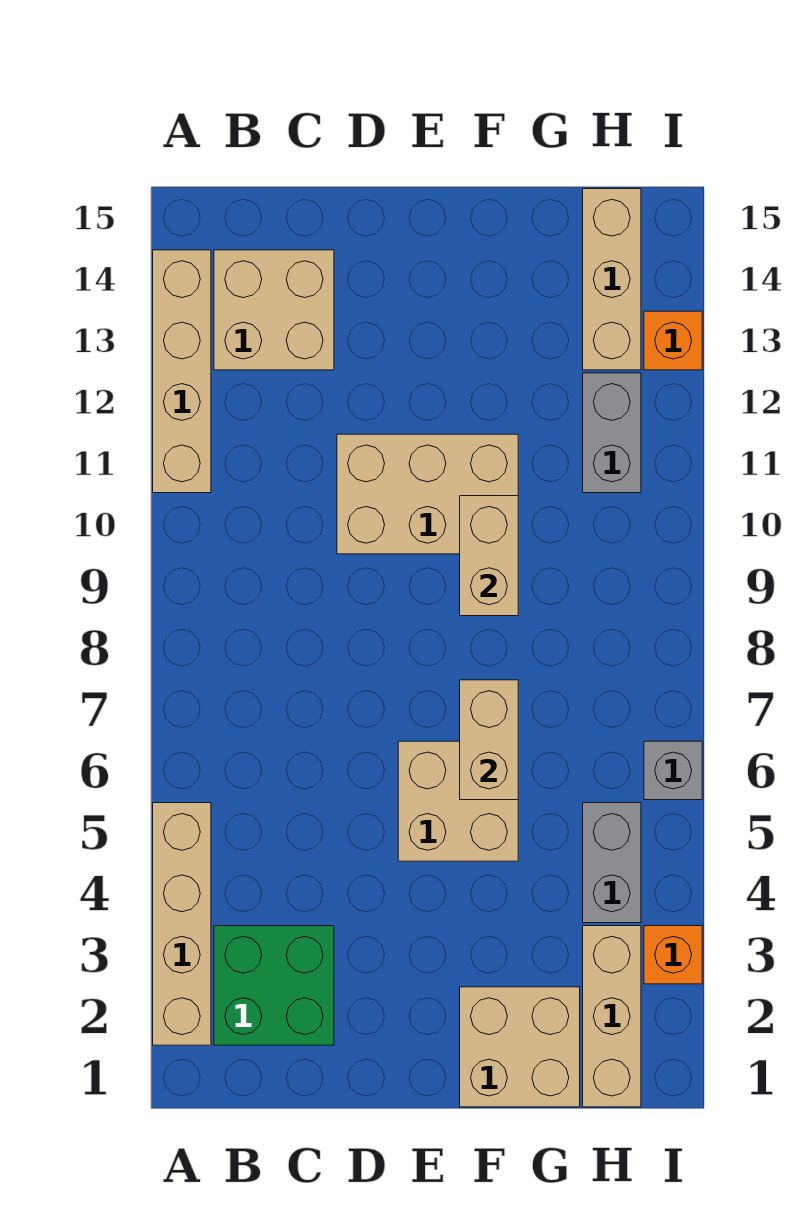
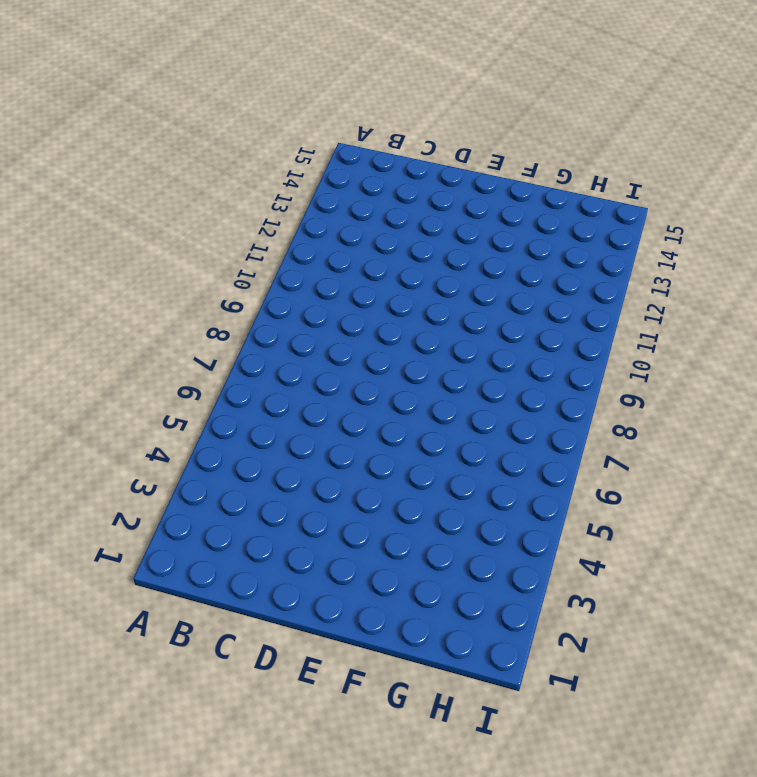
none -> tan 1x4 brick [153,803,211,1045]
none -> tan 1x4 brick [153,250,211,493]
none -> green 2x2 brick [214,926,334,1045]

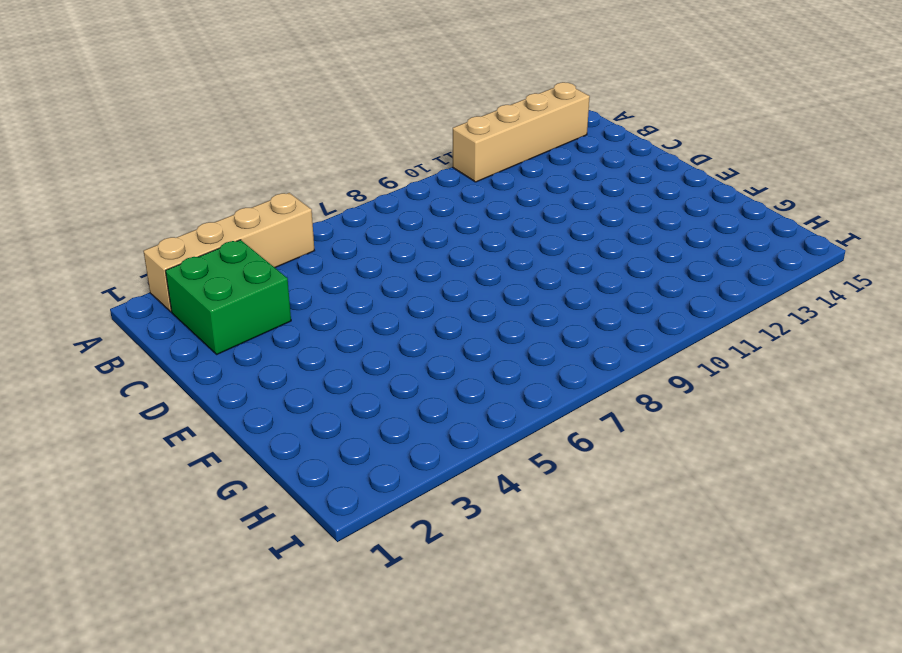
none -> tan 2x2 brick [214,250,334,370]
none -> tan 2x3 brick [337,434,518,554]
none -> tan 2x2 brick [398,741,518,861]

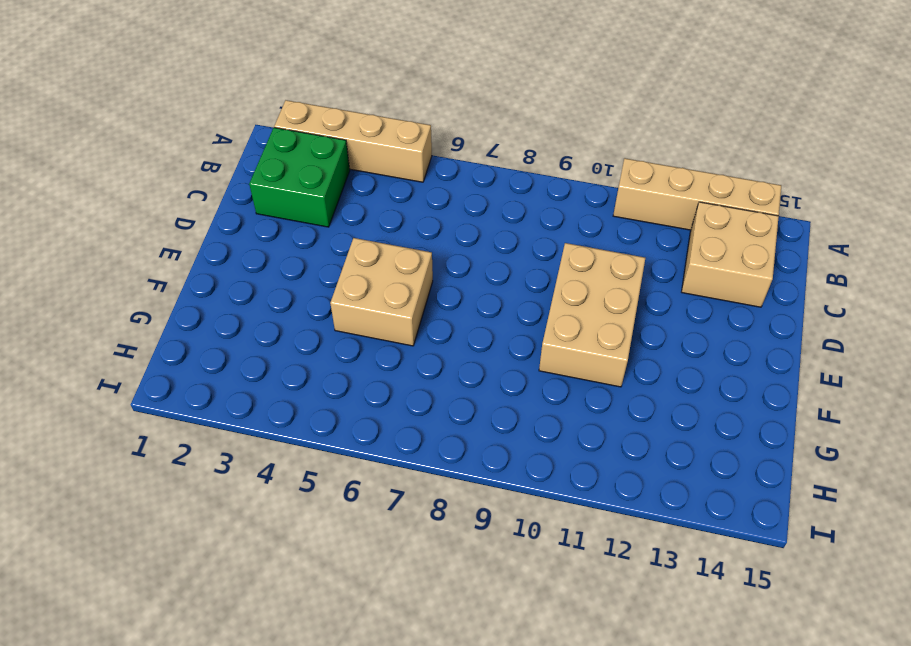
none -> tan 2x2 brick [460,987,580,1107]
none -> tan 1x3 brick [583,926,641,1107]
none -> grey 1x2 brick [583,803,641,923]

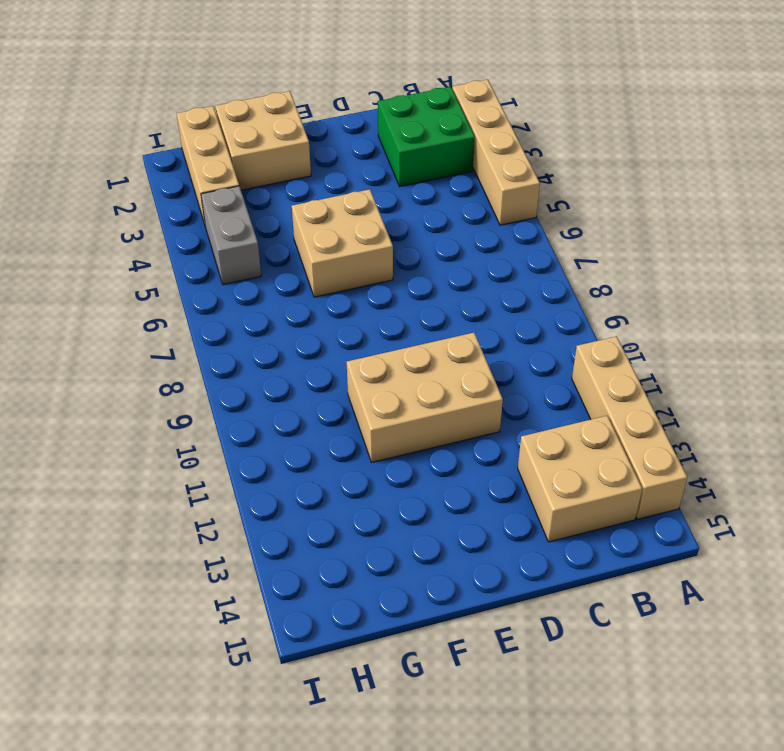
none -> grey 1x2 brick [583,373,641,493]
none -> tan 1x3 brick [583,189,641,370]
none -> orange 1x1 brick [644,926,702,984]

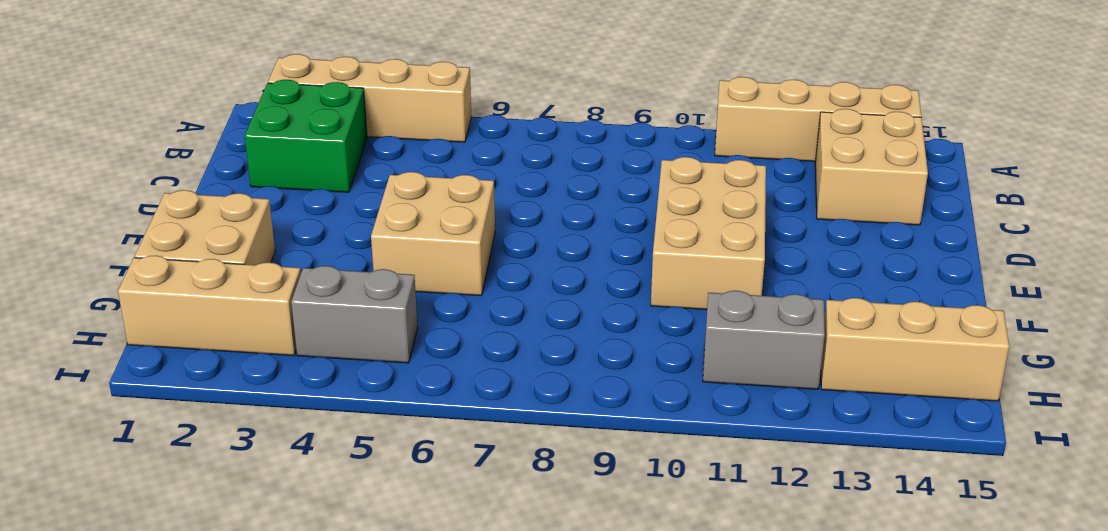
none -> orange 1x1 brick [644,926,702,984]
none -> grey 1x1 brick [644,741,702,800]
none -> orange 1x1 brick [644,311,702,370]

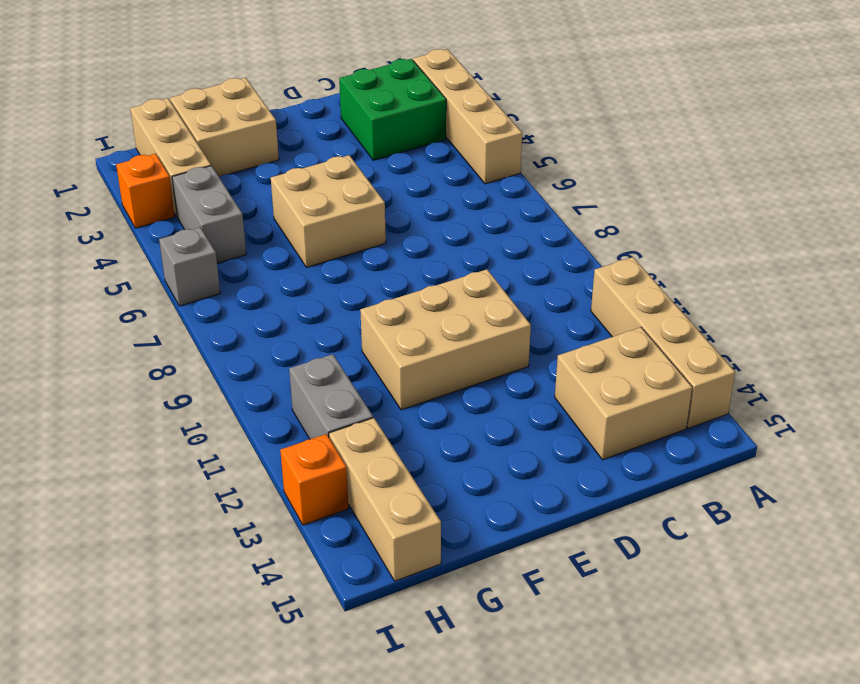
none -> tan 1x2 brick [460,680,518,800]
none -> tan 1x2 brick [460,496,518,616]

